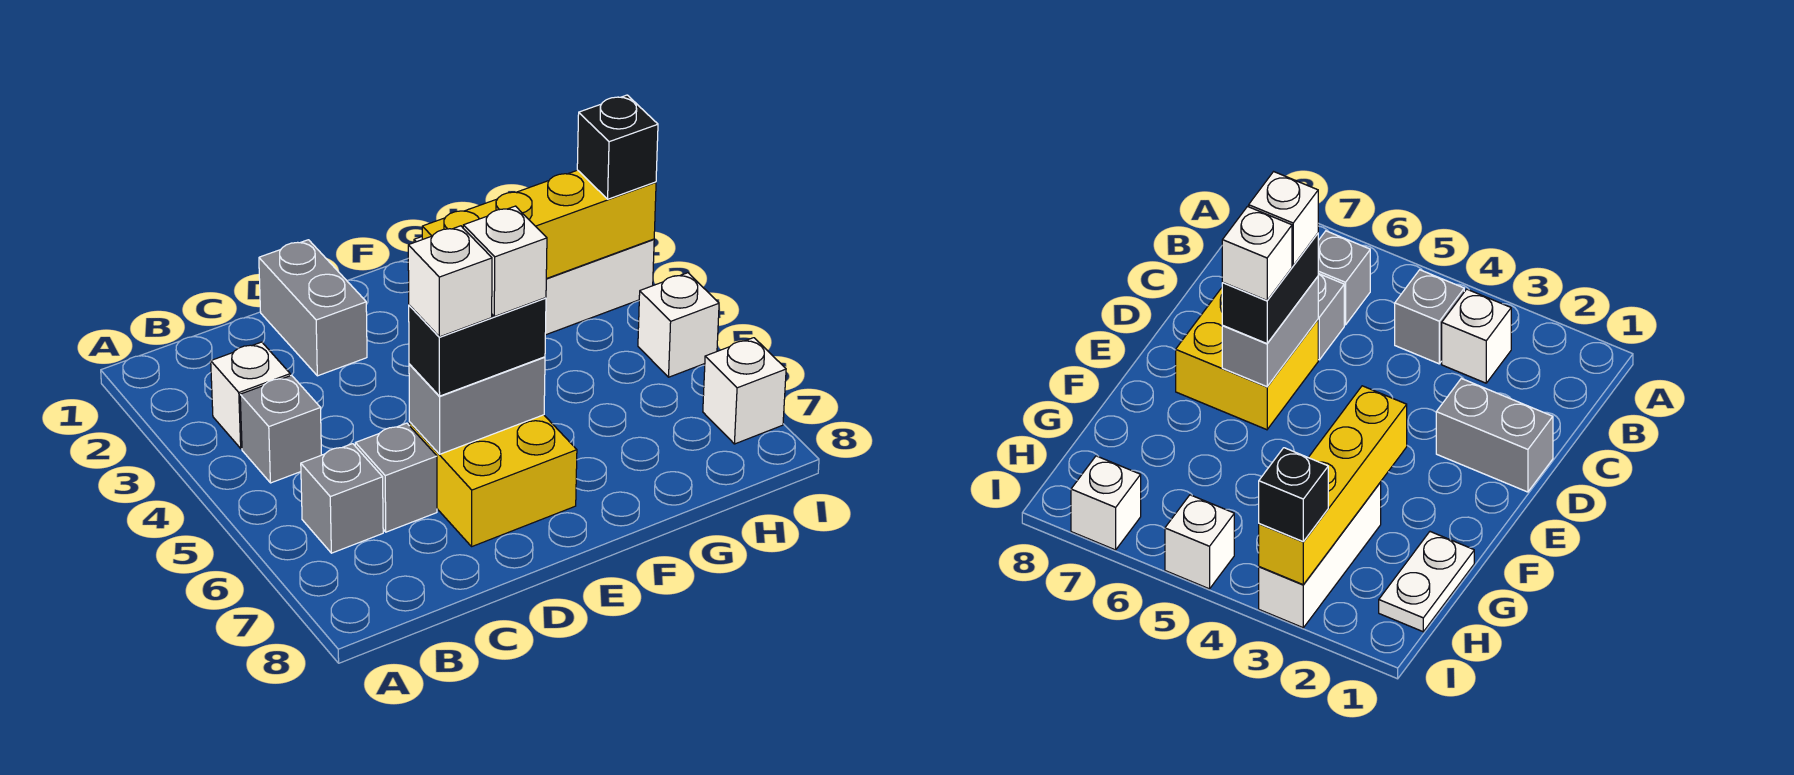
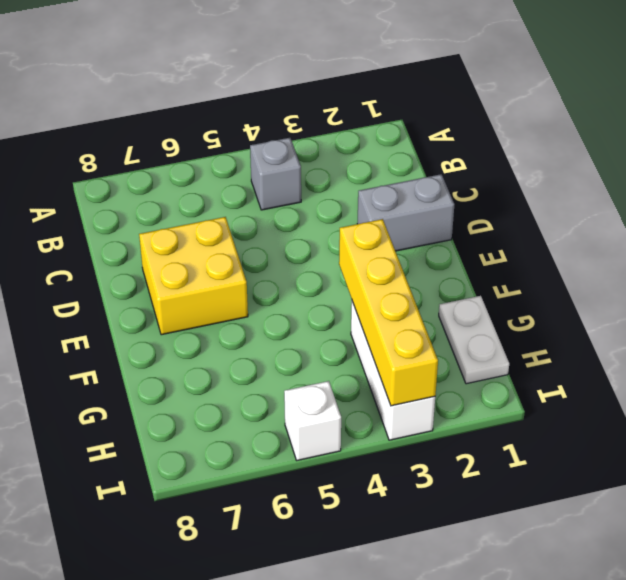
none -> white 1x1 brick [211,342,290,449]
none -> grey 1x1 brick [301,444,383,553]
none -> grey 1x1 brick [355,423,437,532]

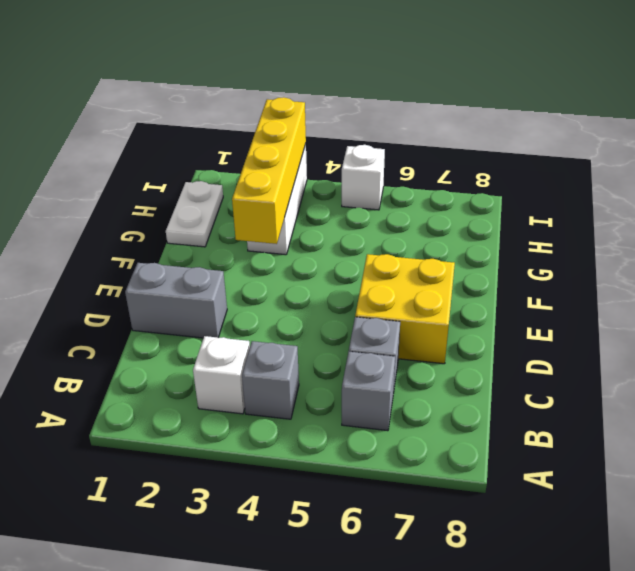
none -> white 1x1 brick [703,338,786,444]
none -> grey 1x2 brick [409,357,545,454]
none -> black 1x2 brick [409,298,546,396]

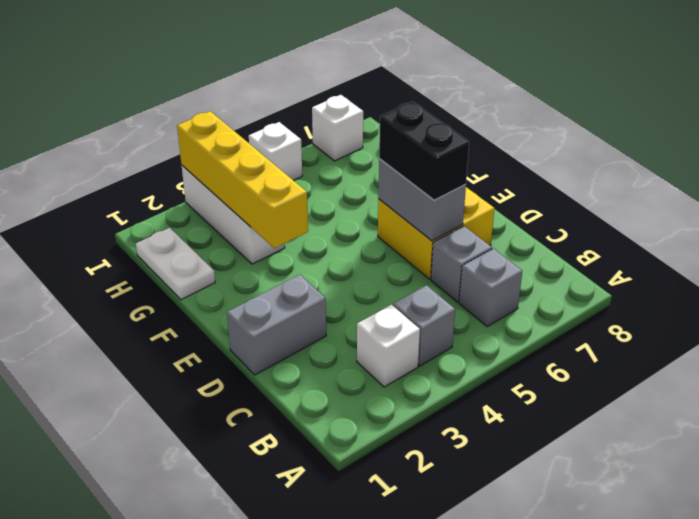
none -> black 1x1 brick [577,95,658,199]
none -> white 1x1 brick [408,226,492,337]
none -> white 1x1 brick [463,206,547,317]

